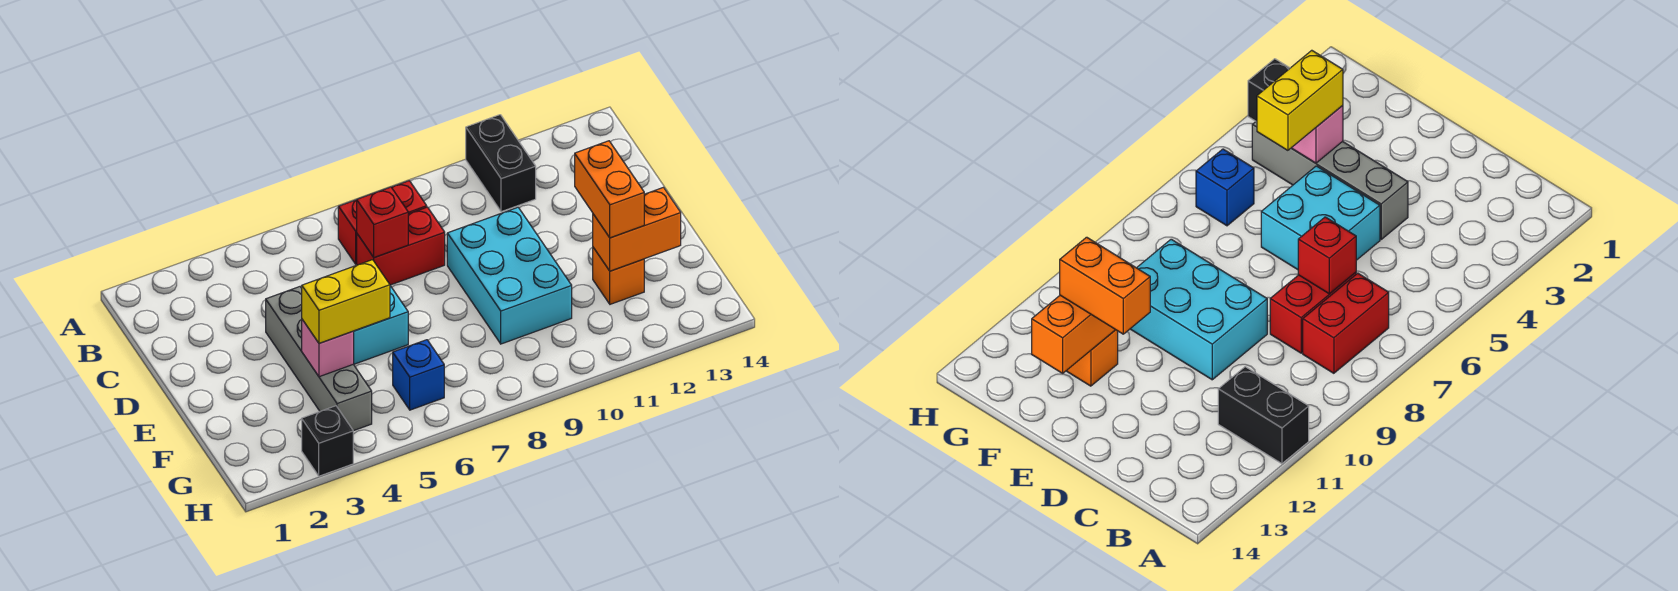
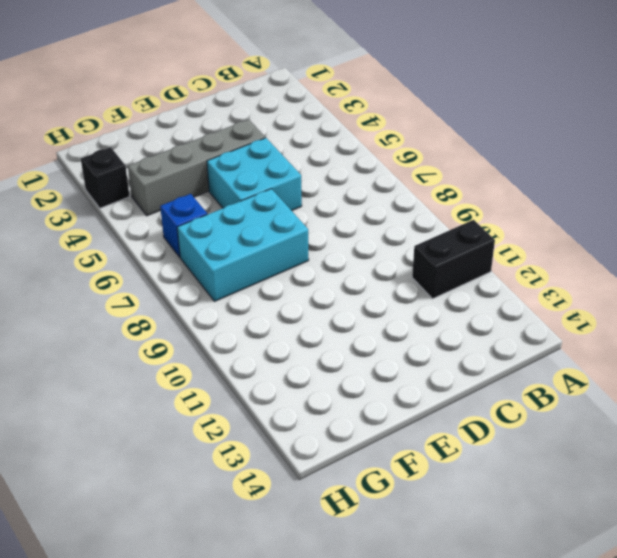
cyan 2x3 brick [177,189,309,301] -> cyan 2x3 brick moved to [447,207,572,344]
none -> red 1x2 brick [338,181,427,264]
none -> red 1x2 brick [357,207,445,285]
none -> orange 1x1 brick [593,248,644,304]

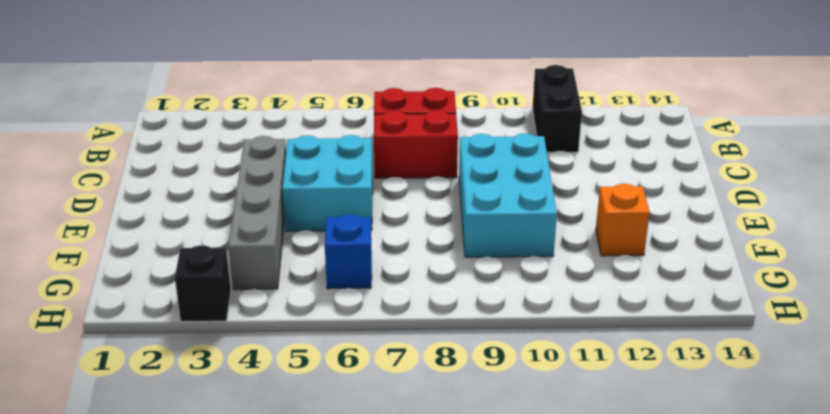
none -> red 1x1 brick [357,187,408,258]
none -> pink 1x1 brick [302,320,354,377]
none -> orange 1x2 brick [593,187,681,271]

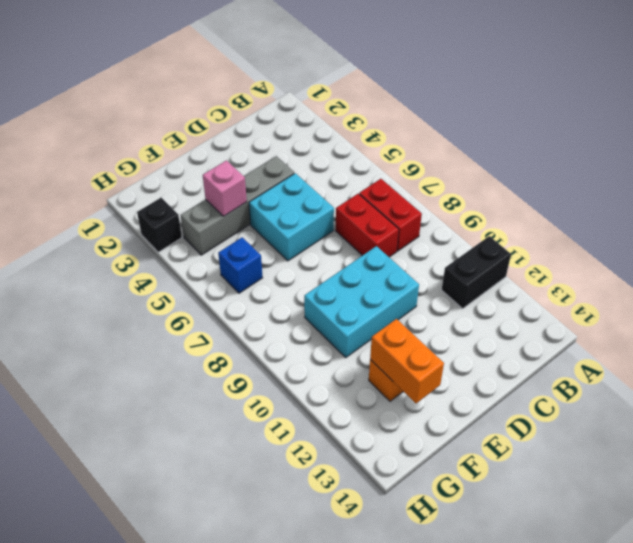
none -> red 1x1 brick [357,187,408,258]
none -> orange 1x2 brick [575,141,644,238]
none -> yellow 1x2 brick [302,260,390,343]

